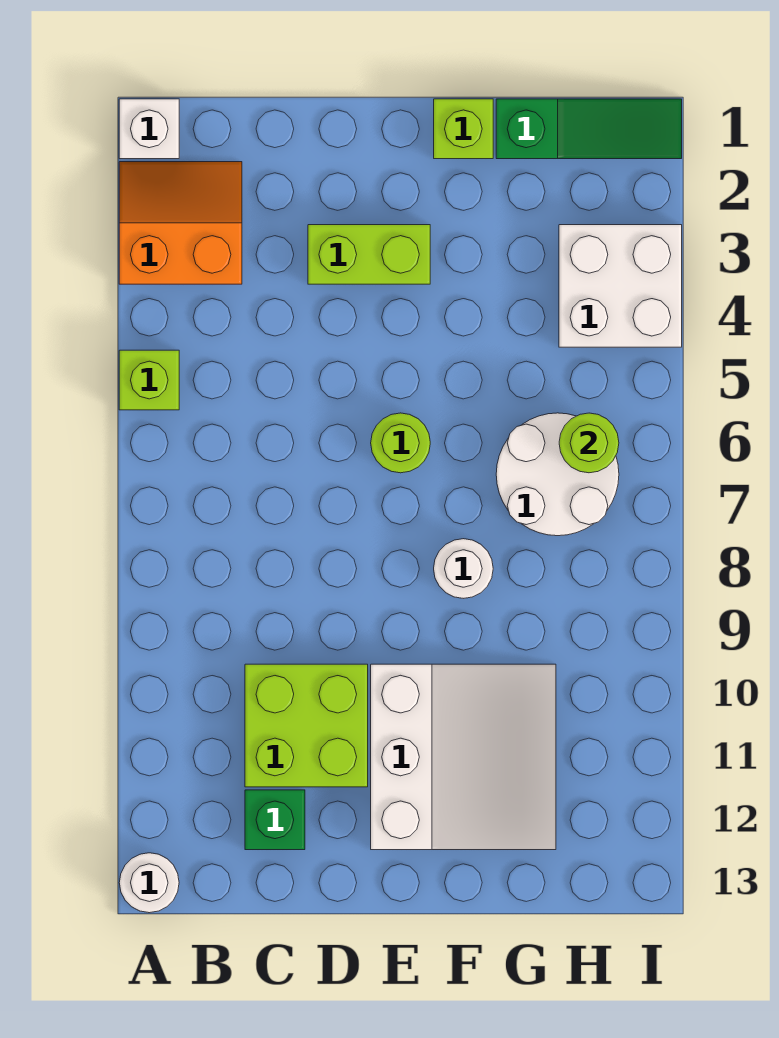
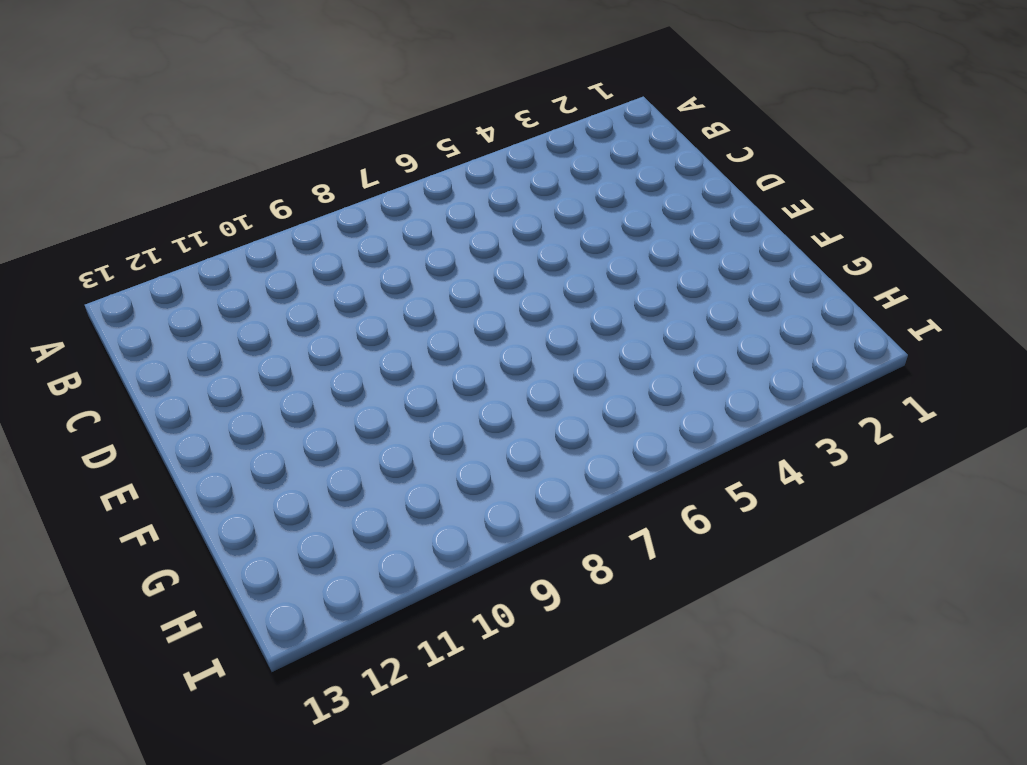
none -> white 1x1 brick [119,99,179,159]
none -> orange 2x2 slope [119,162,242,284]
none -> lime 1x1 brick [119,350,179,410]

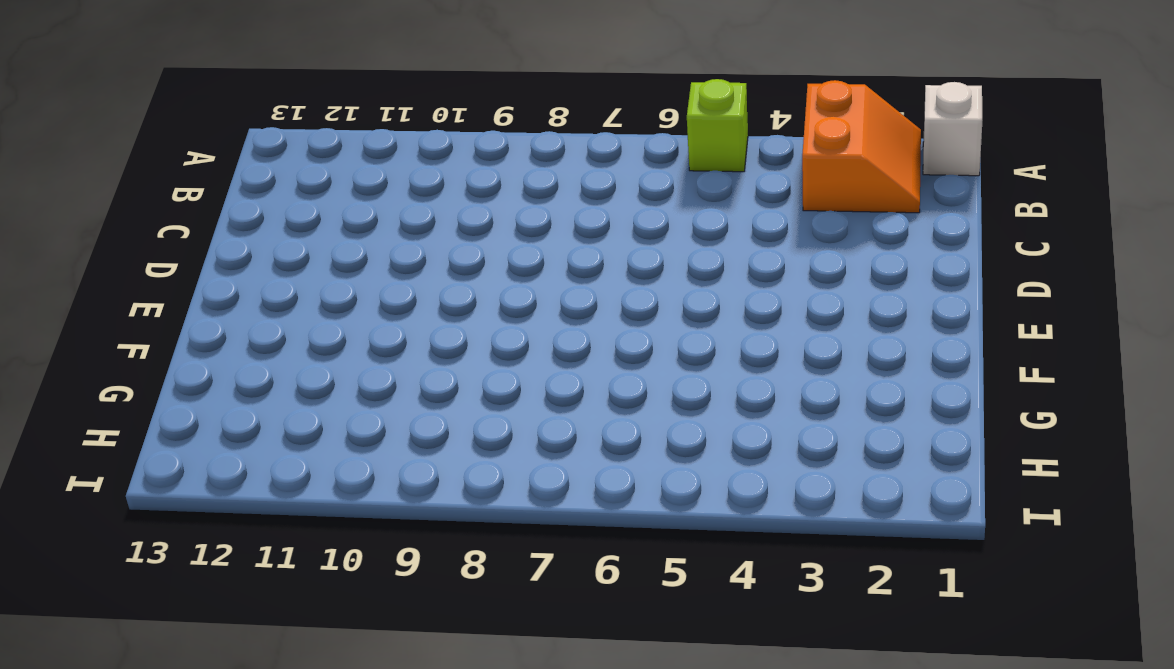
none -> white 1x1 round brick [119,853,179,913]
none -> lime 2x2 brick [245,664,368,787]
none -> green 1x1 brick [245,790,305,850]

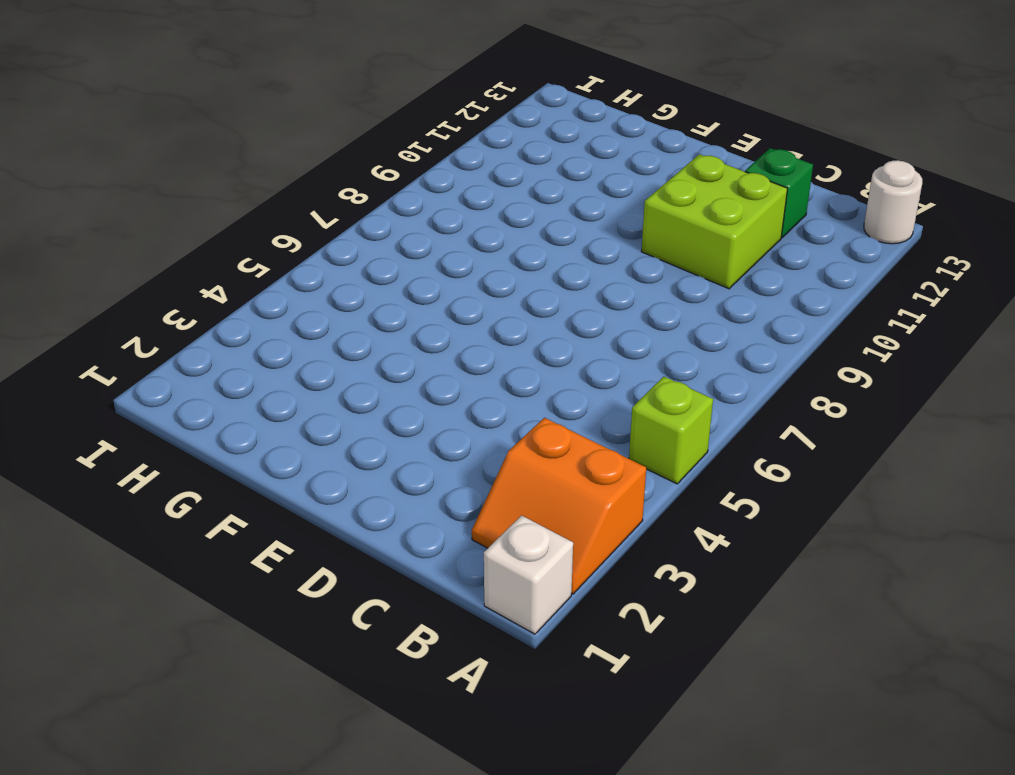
none -> lime 1x2 brick [308,225,430,284]
none -> lime 1x1 round brick [371,413,430,473]
none -> white 3x3 slope [371,664,556,850]

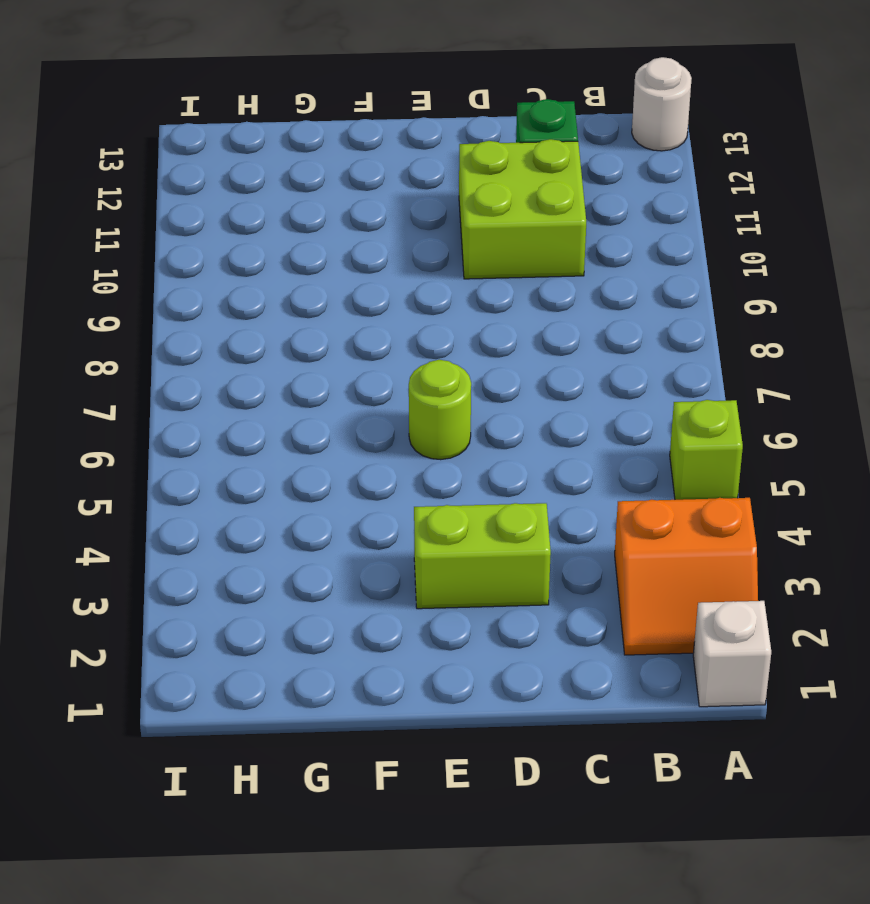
none -> white 3x3 slope [371,664,556,850]
none -> lime 1x1 brick [434,99,493,159]
none -> white 1x1 round brick [434,539,493,598]

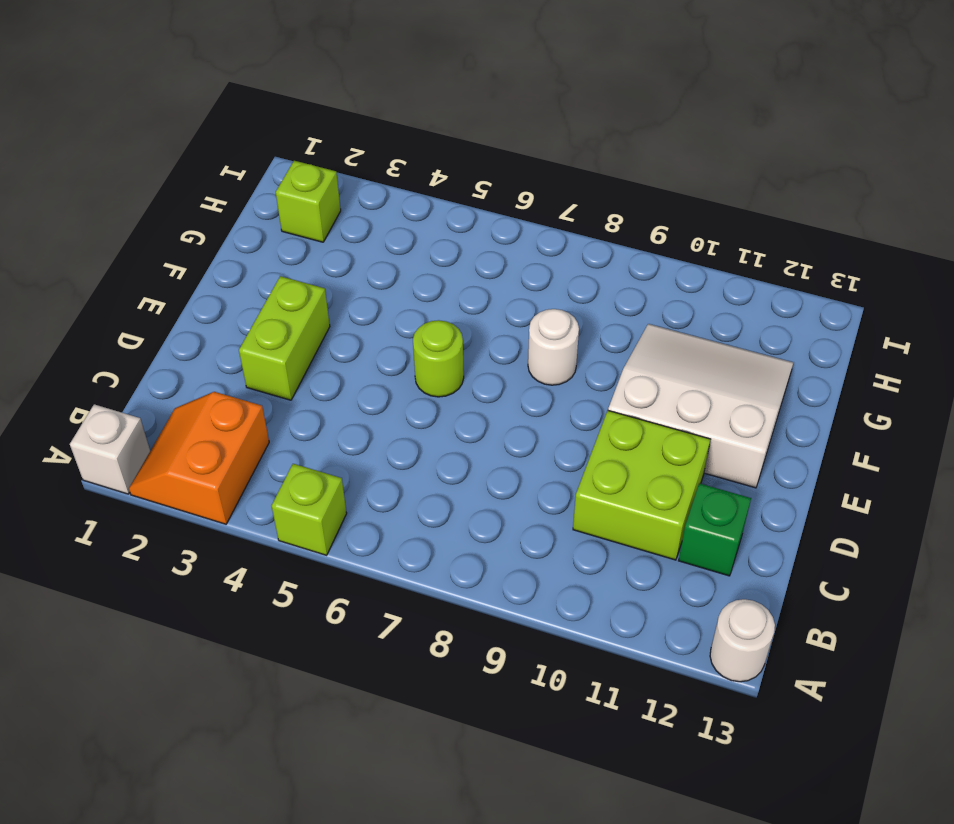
lime 1x1 brick [276,161,341,242] -> lime 1x1 brick moved to [434,99,493,159]
none -> green 1x3 slope [496,99,682,159]
none -> white 2x2 round brick [496,413,619,536]
none -> white 2x2 brick [559,225,682,347]

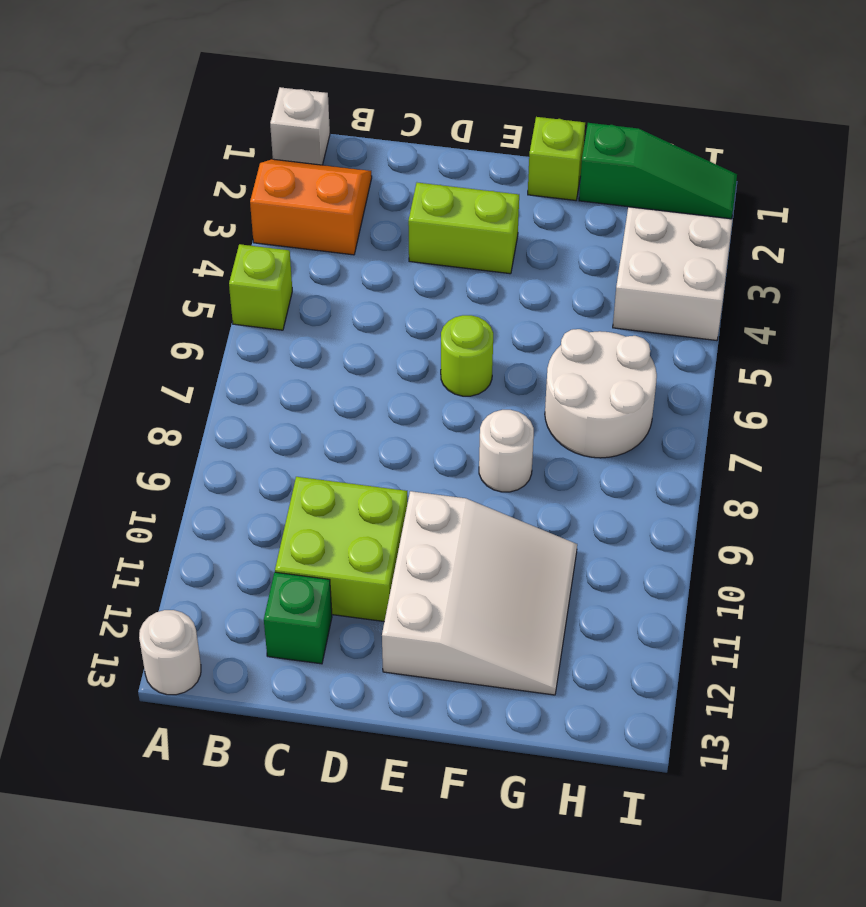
none -> lime 1x1 round brick [559,413,619,473]

